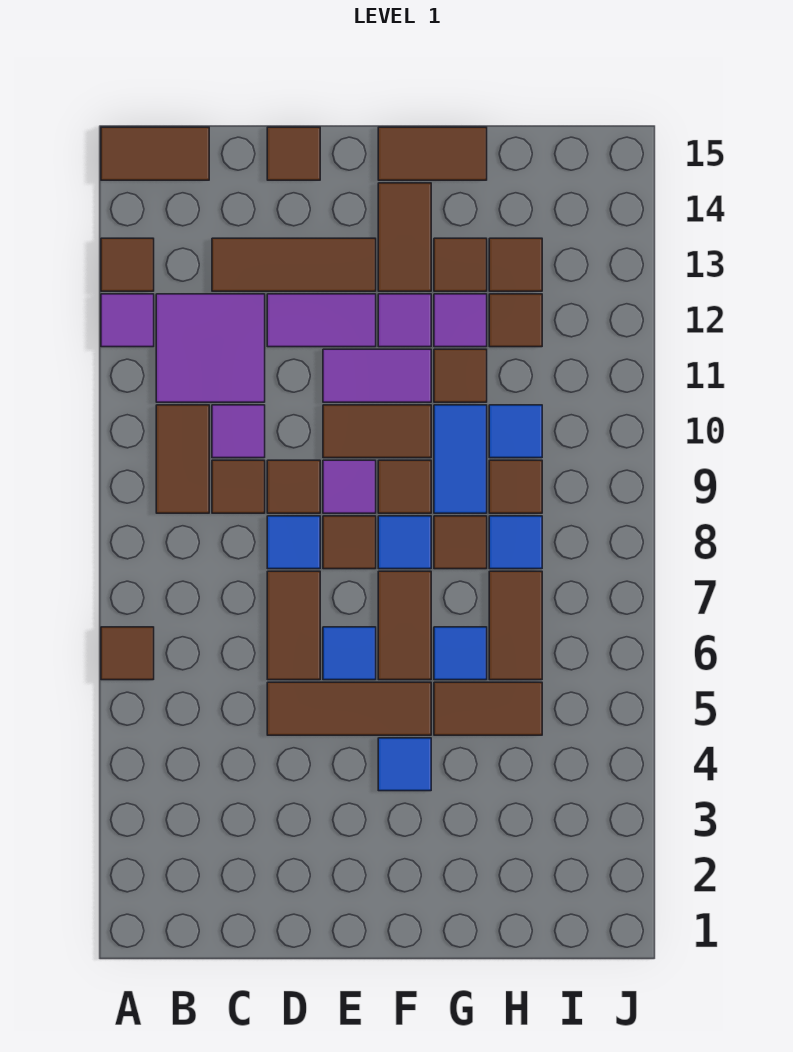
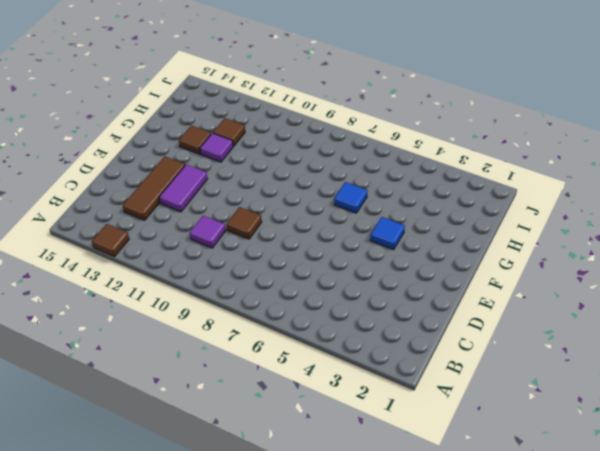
none -> brown 1x1 tile [101,627,154,680]
none -> purple 1x1 tile [101,294,154,347]
none -> brown 1x2 tile [101,127,209,180]
none -> brown 1x2 tile [156,405,209,513]

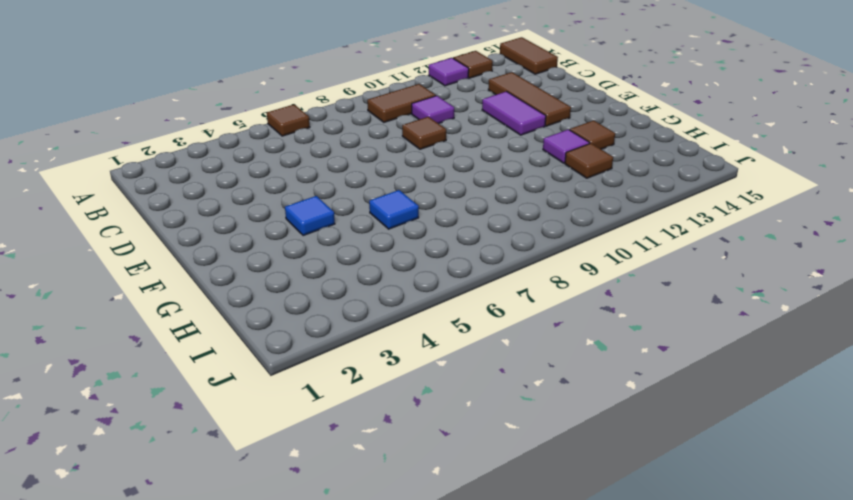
none -> purple 2x2 tile [156,294,265,402]
none -> brown 1x1 tile [212,460,265,513]
none -> brown 1x3 tile [267,682,431,735]
none -> brown 1x2 tile [267,571,320,680]

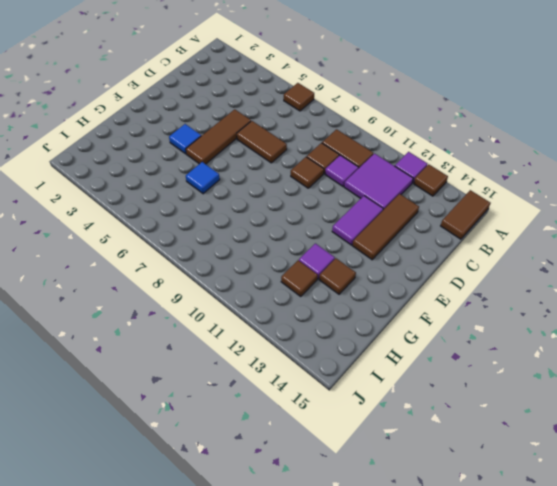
none -> blue 1x1 tile [267,516,320,569]
none -> brown 1x1 tile [267,127,320,180]
none -> blue 1x1 tile [323,627,376,680]
none -> brown 1x1 tile [323,516,376,569]

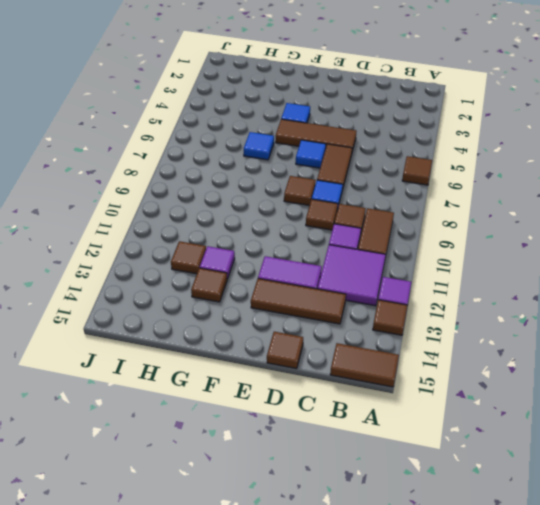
none -> purple 1x1 tile [323,460,376,513]
none -> brown 1x2 tile [323,405,431,458]
none -> purple 1x2 tile [323,349,431,402]
none -> brown 1x2 tile [378,571,431,680]

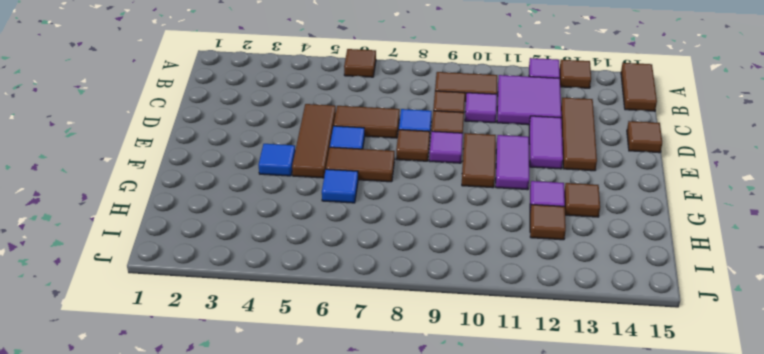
none -> blue 1x1 tile [378,516,431,569]
none -> brown 1x1 tile [378,460,431,513]
none -> purple 1x1 tile [378,294,431,347]
none -> brown 1x2 tile [378,183,431,291]

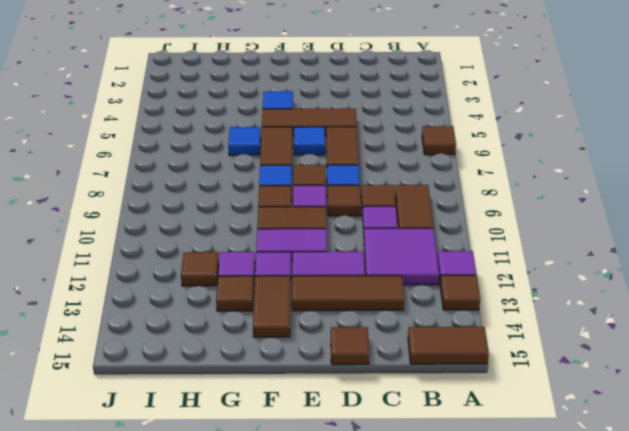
none -> brown 1x2 tile [378,127,487,180]
none -> brown 1x2 tile [434,682,542,735]
none -> brown 1x1 tile [434,516,487,569]
none -> blue 1x2 tile [434,405,487,513]

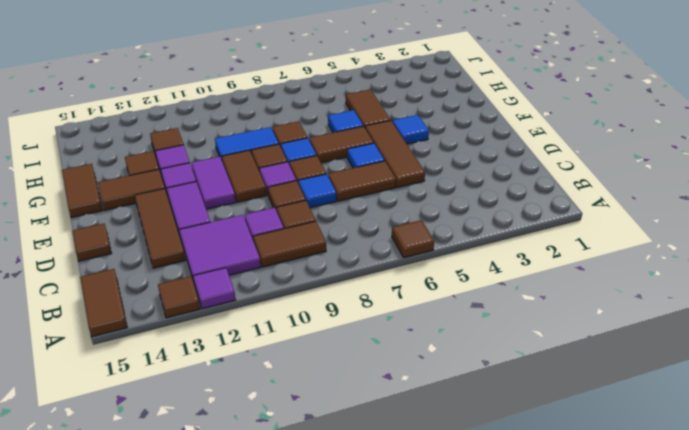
none -> brown 1x1 tile [434,349,487,402]
none -> brown 1x2 tile [489,571,542,680]
none -> blue 1x1 tile [489,516,542,569]
none -> brown 1x1 tile [489,460,542,513]

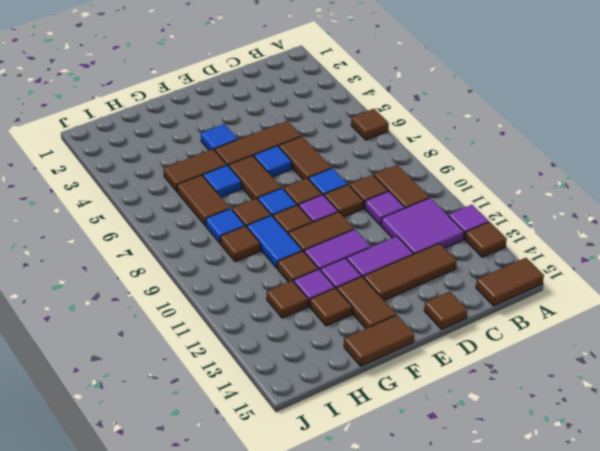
none -> blue 1x1 tile [489,405,542,458]
none -> brown 1x1 tile [489,238,542,291]

